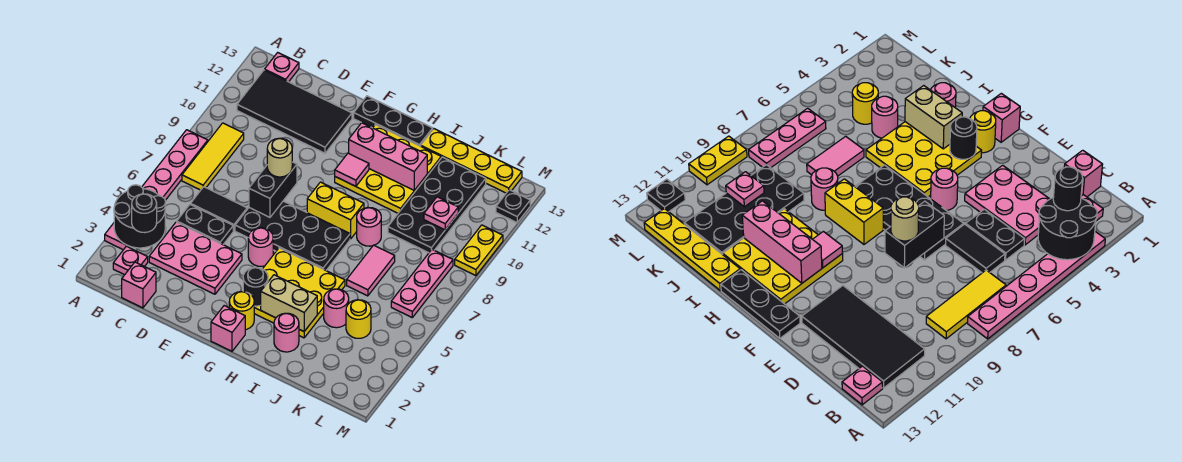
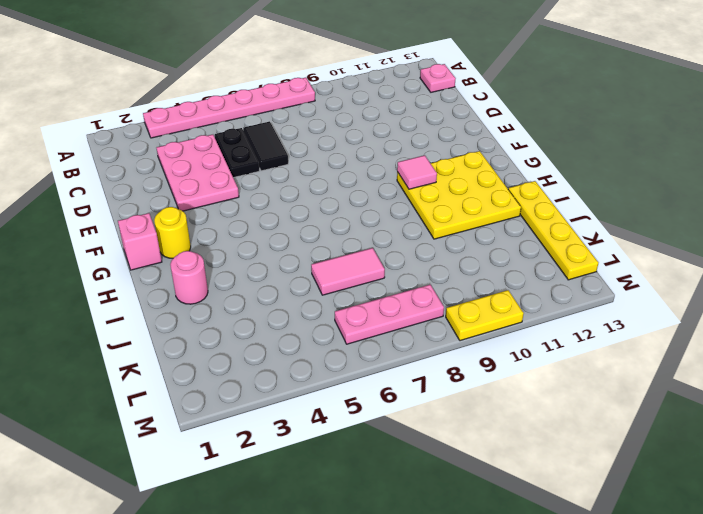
none -> pink 1x1 plate [113,246,148,275]
none -> yellow 1x3 tile [182,123,244,190]
none -> black 2x4 tile [237,70,352,153]
none -> pink 1x1 brick [122,262,156,308]

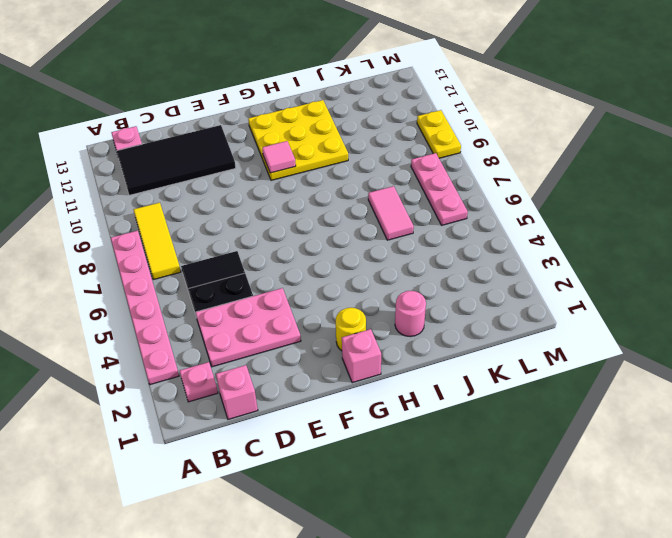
none -> black 2x4 plate [235,201,350,270]
none -> pink 1x1 round brick [248,228,273,266]
none -> black 1x3 plate [354,96,433,146]
none -> yellow 3x3 plate [254,248,345,338]

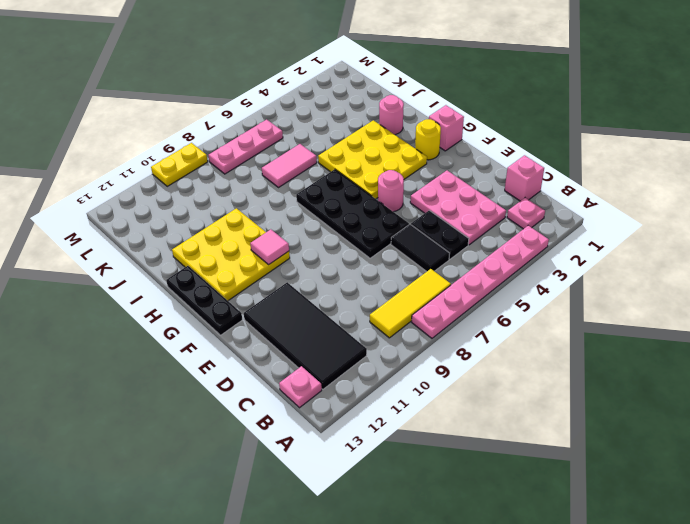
none -> yellow 1x2 brick [307,182,364,239]
none -> pink 1x1 round brick [357,208,381,246]
none -> yellow 1x4 plate [421,129,522,193]
none -> pink 1x1 round brick [324,289,349,328]

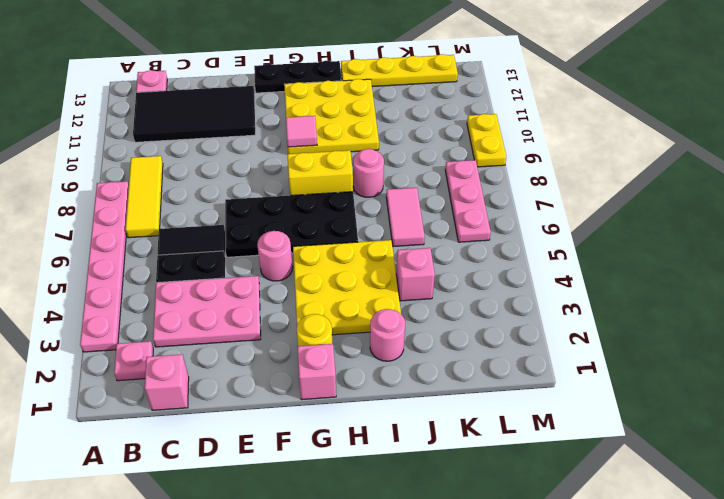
pink 1x1 brick [396,248,435,301] -> pink 1x1 round brick [324,289,349,328]
none -> black 2x4 plate [388,157,486,253]
none -> yellow 1x1 round brick [346,300,371,338]
none -> black 1x1 plate [496,190,530,223]
none -> black 2x2 round brick [114,185,166,248]

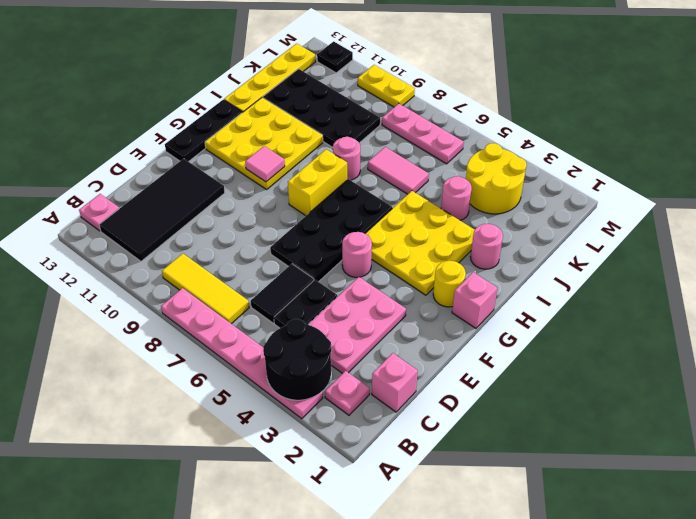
yellow 2x2 round brick [466,143,527,214] -> yellow 1x1 round brick [346,300,371,338]
none -> black 1x2 brick [249,162,297,217]
none -> black 1x1 round brick [243,267,268,306]
none -> pink 1x3 brick [349,123,427,190]
none -> tan 1x2 brick [261,275,317,331]

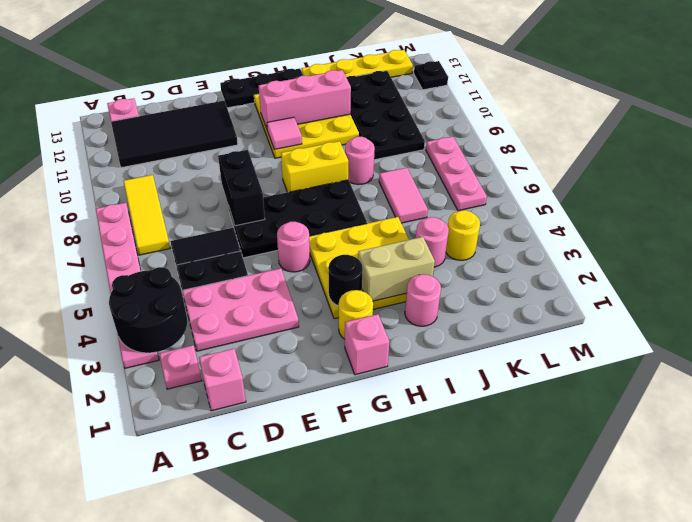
none -> yellow 1x2 plate [455,225,503,276]
none -> pink 1x1 plate [424,197,458,230]
none -> black 1x1 round brick [132,194,157,233]
none -> tan 1x1 round brick [267,138,292,177]

